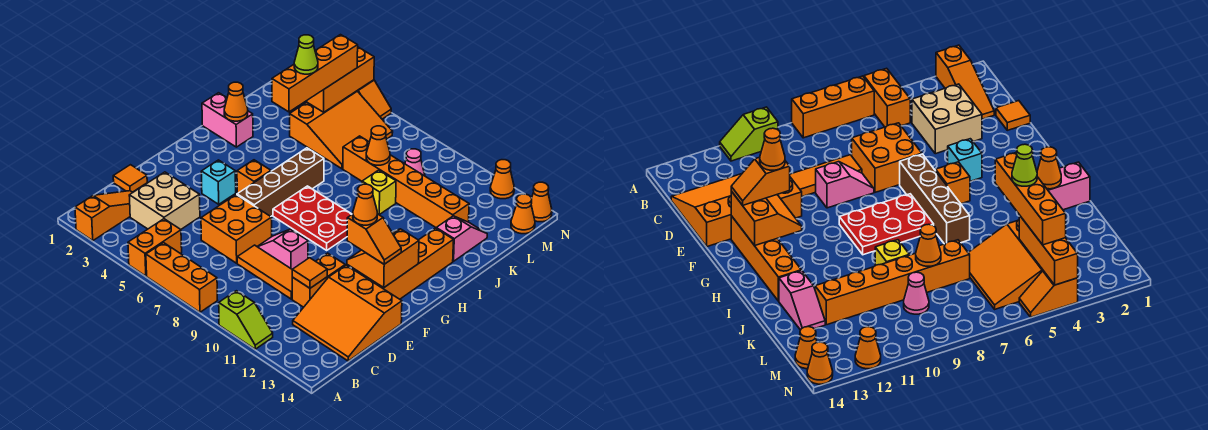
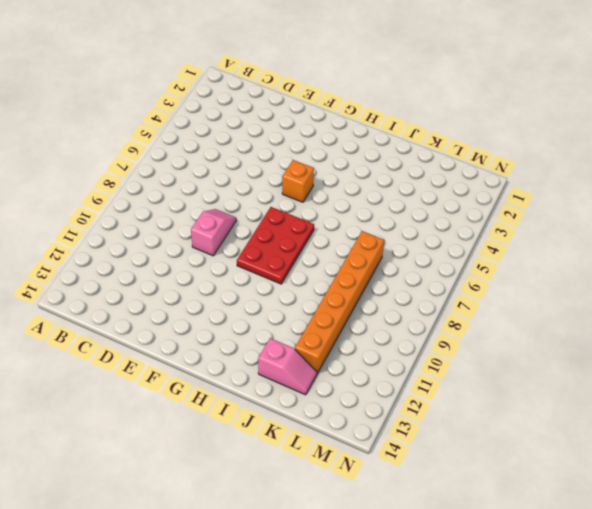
none -> orange 1x3 slope [75,191,133,241]
none -> orange 1x2 brick [128,219,182,276]
none -> orange 1x3 brick [146,243,218,312]
none -> lime 1x2 slope [219,291,273,349]

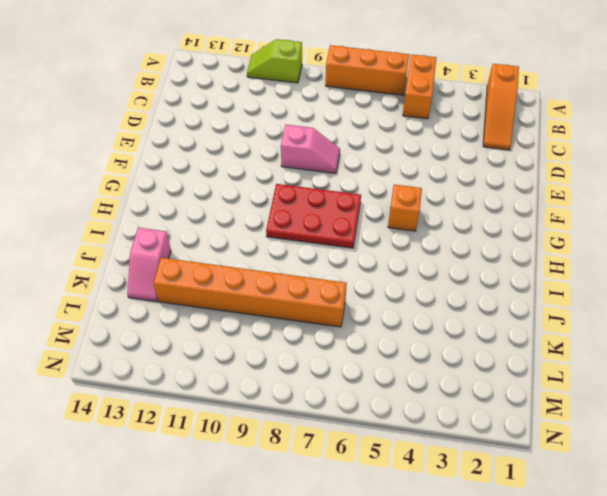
none -> tan 2x2 brick [129,172,200,229]
none -> orange 3x3 slope [293,265,402,361]
none -> orange 1x1 tile [113,165,147,192]
none -> orange 2x2 brick [201,195,272,263]

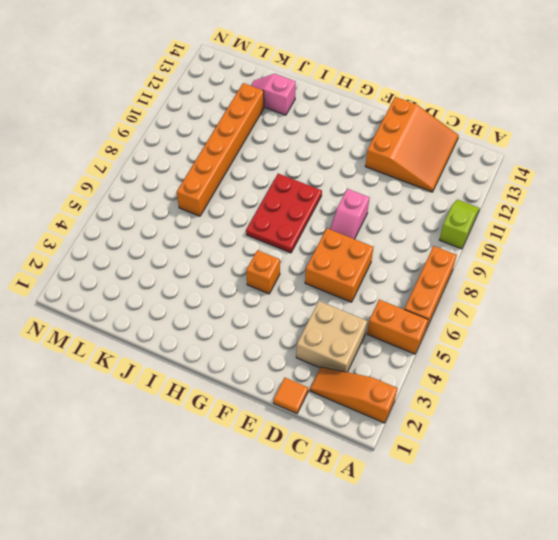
none -> orange 1x3 tile [237,245,292,299]
none -> orange 1x2 brick [292,253,345,307]
none -> cyan 1x1 brick [201,160,236,204]
none -> brown 1x4 brick [237,148,324,216]

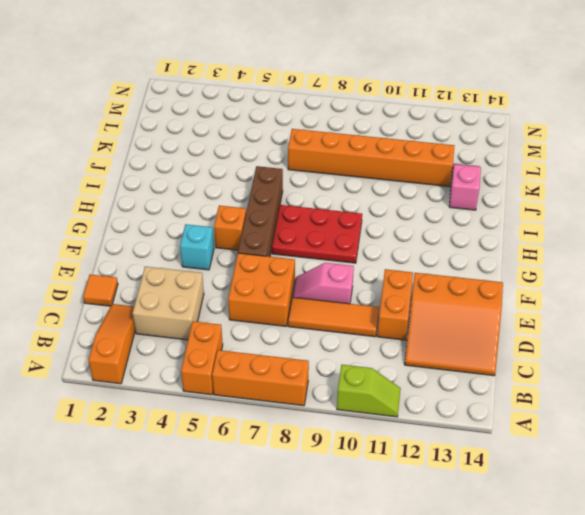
none -> orange 1x4 brick [366,228,453,299]
none -> pink 1x2 brick [202,93,253,147]
none -> yellow 1x1 brick [362,170,396,214]
none -> orange 3x3 slope [290,91,393,169]

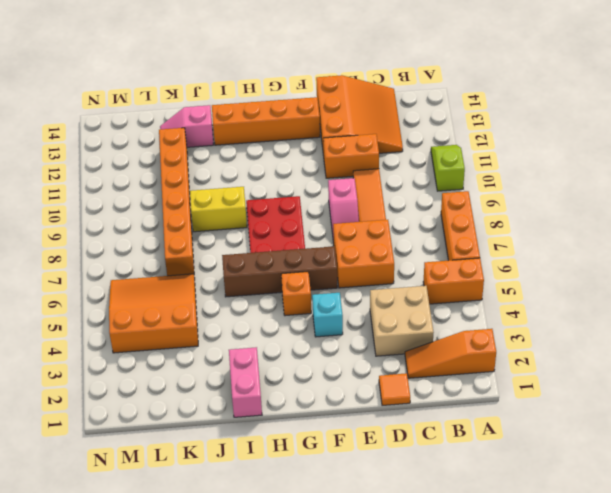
yellow 1x2 brick [190,187,247,232] -> yellow 1x1 brick [362,170,396,214]
none -> pink 1x1 cone [405,149,425,176]
none -> orange 1x1 cone [511,194,535,234]
none -> orange 1x2 slope [357,80,391,119]
none -> orange 1x1 cone [490,160,514,199]

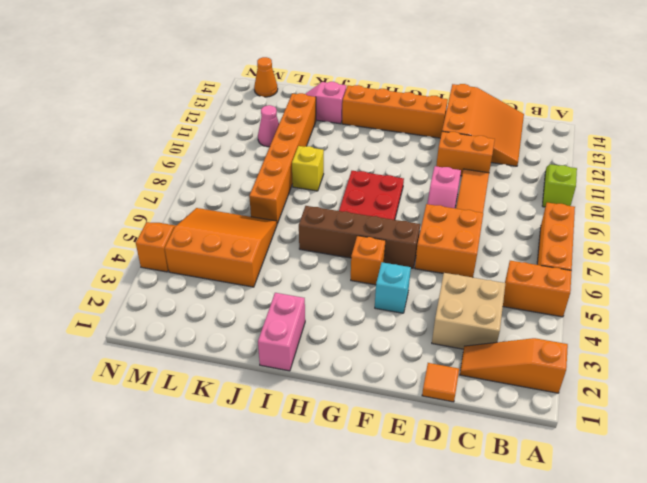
pink 1x1 cone [258,105,279,147] -> pink 1x1 cone moved to [405,149,425,176]
none -> orange 1x1 cone [490,160,514,199]
none -> orange 1x1 cone [531,182,552,222]
none -> orange 1x1 tile [292,258,327,288]
none -> orange 2x2 slope [347,229,419,288]

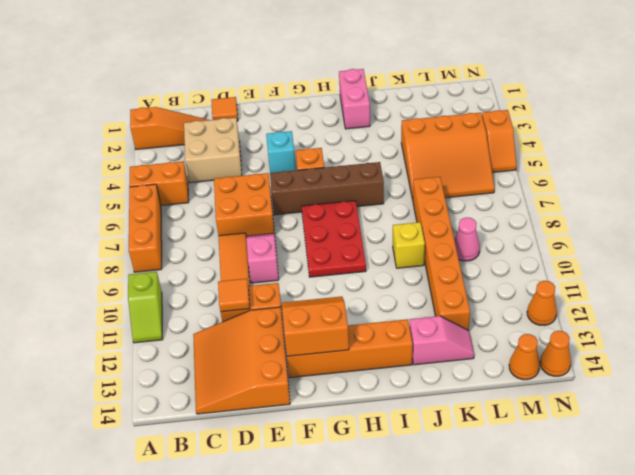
none -> orange 1x1 cone [224,82,248,121]
none -> orange 1x1 cone [366,126,390,165]
none -> orange 1x3 brick [307,47,374,112]
none -> orange 1x2 slope [347,214,401,264]

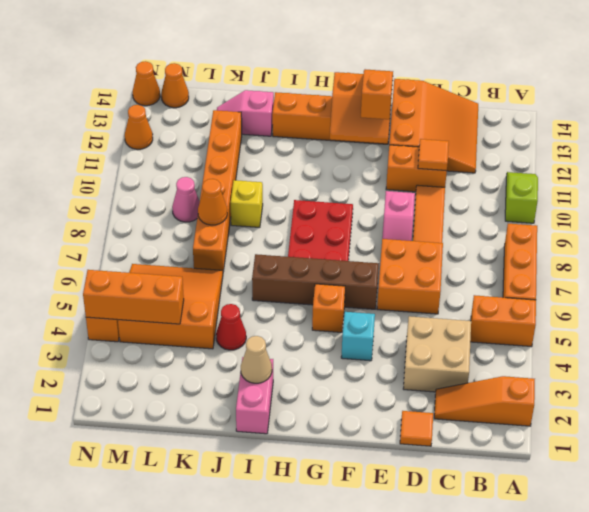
tan 1x1 cone [241,336,272,383] -> orange 1x1 cone [224,82,248,121]
red 1x1 cone [216,304,246,350] -> none
none -> orange 1x4 brick [272,35,358,112]
none -> orange 1x1 cone [353,184,378,225]
none -> lime 1x1 cone [294,35,318,74]

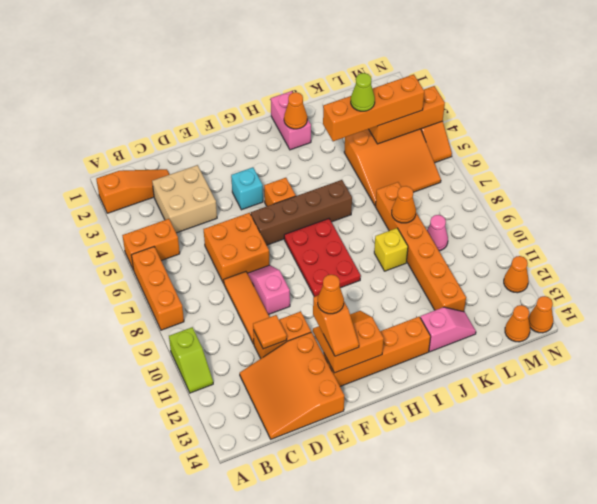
none -> orange 1x1 tile [113,165,147,192]

